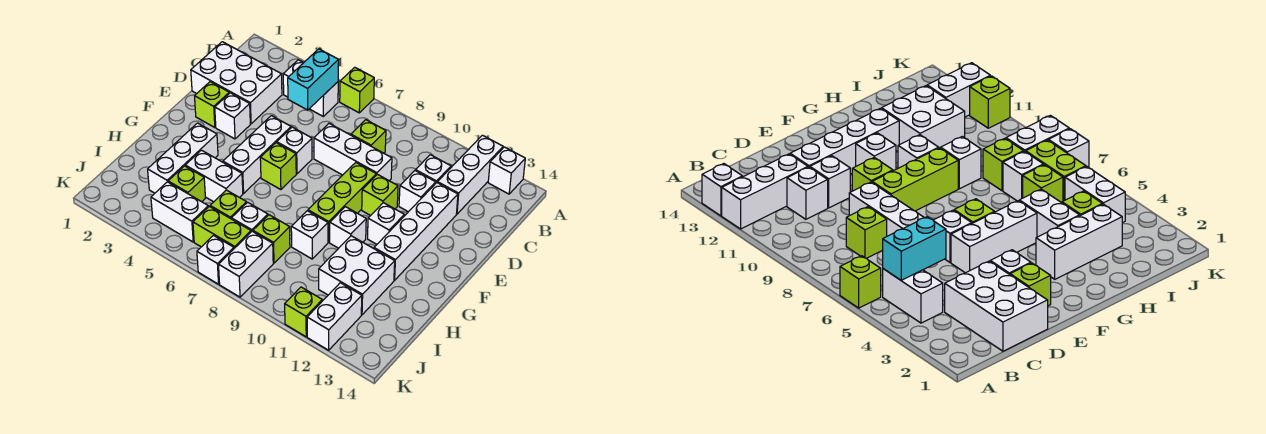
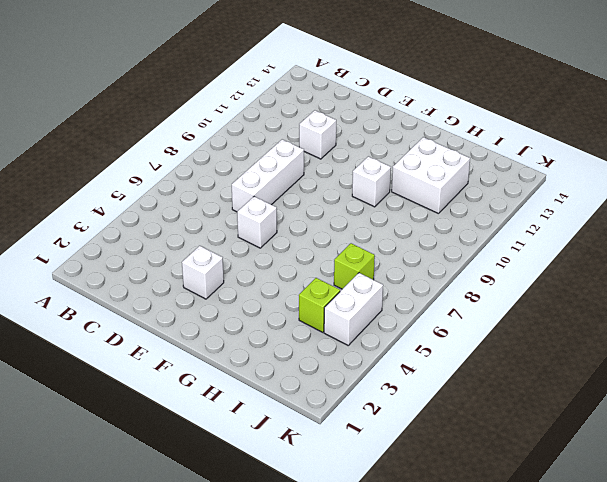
none -> lime 1x1 brick [340,67,374,113]
none -> white 1x3 brick [438,135,503,214]
none -> white 1x1 brick [488,147,525,194]
none -> white 1x2 brick [283,60,338,116]

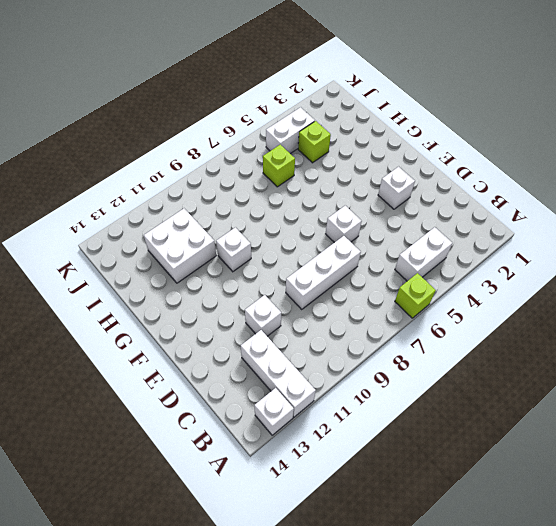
none -> white 2x3 brick [191,42,282,124]
none -> lime 1x1 brick [351,120,386,153]
none -> white 1x1 brick [416,155,451,183]
none -> white 1x4 brick [374,183,458,280]

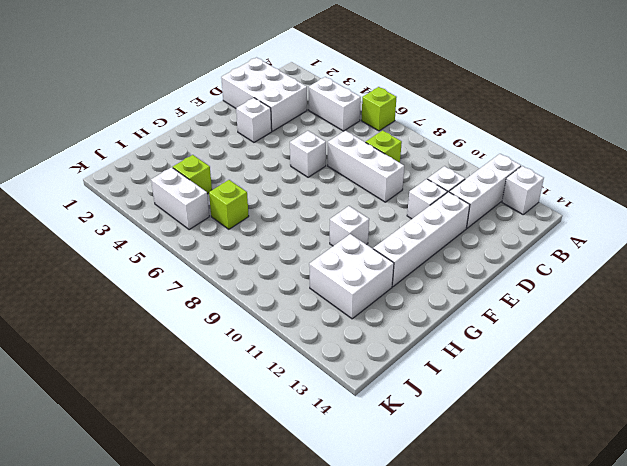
none -> lime 1x1 brick [195,82,229,128]
none -> white 1x3 brick [223,116,291,193]
none -> lime 1x3 brick [308,163,376,242]
none -> lime 1x1 brick [362,174,398,216]

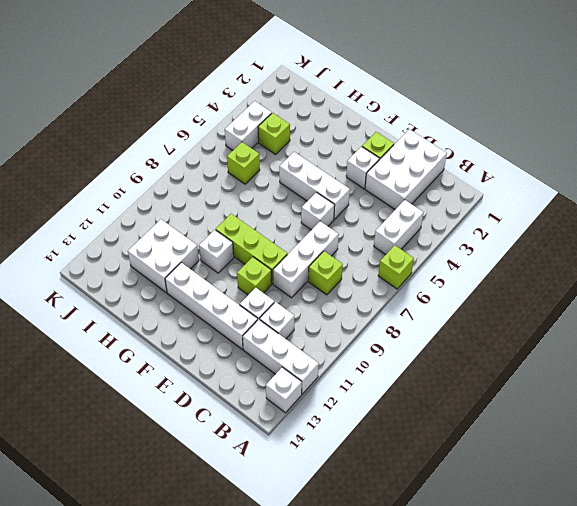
none -> lime 1x1 brick [260,143,296,190]
none -> white 1x1 brick [368,203,404,244]
none -> white 1x3 brick [148,123,218,193]
none -> white 1x2 brick [185,150,243,202]

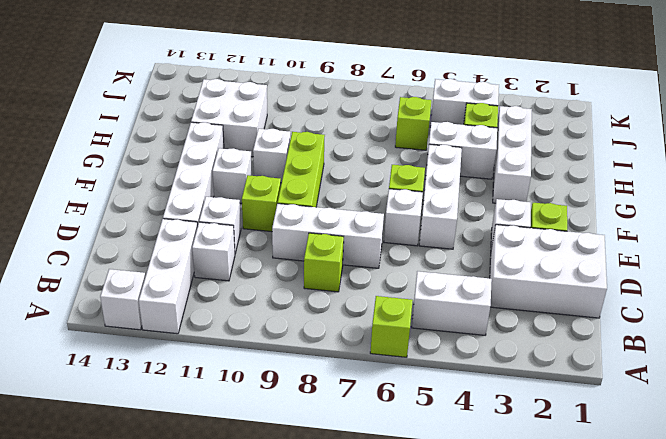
none -> white 1x1 brick [291,211,328,259]
none -> white 1x1 brick [231,202,268,232]
none -> lime 1x1 brick [253,215,290,263]
none -> lime 1x2 brick [193,206,251,248]

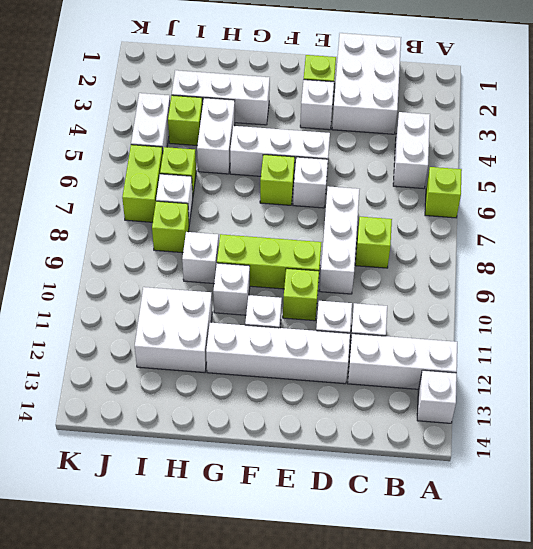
none -> white 1x2 brick [219,231,273,297]
none -> white 1x2 brick [307,283,362,350]
none -> white 1x1 brick [197,236,234,284]
none -> lime 1x1 brick [285,287,322,337]

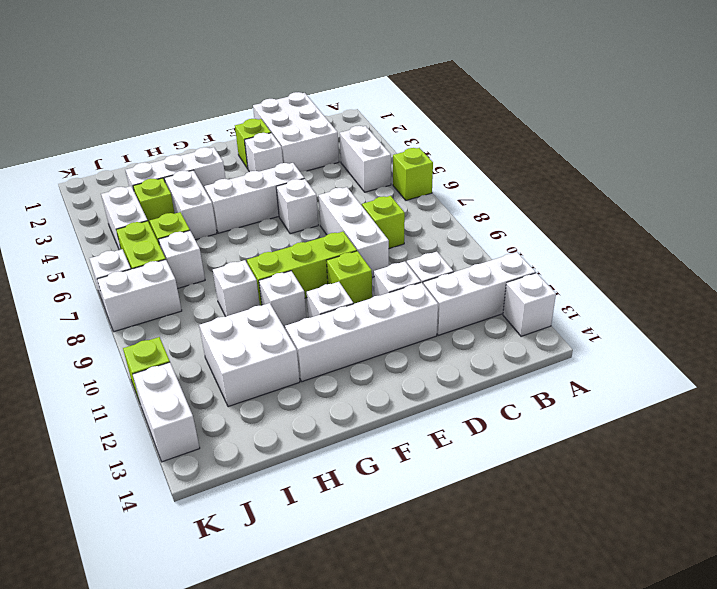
white 1x2 brick [133,362,200,462] -> white 1x2 brick turned to [307,283,362,350]
none -> lime 1x1 brick [260,143,296,190]
none -> lime 1x1 brick [253,215,290,263]
none -> cyan 1x2 brick [288,49,339,110]

